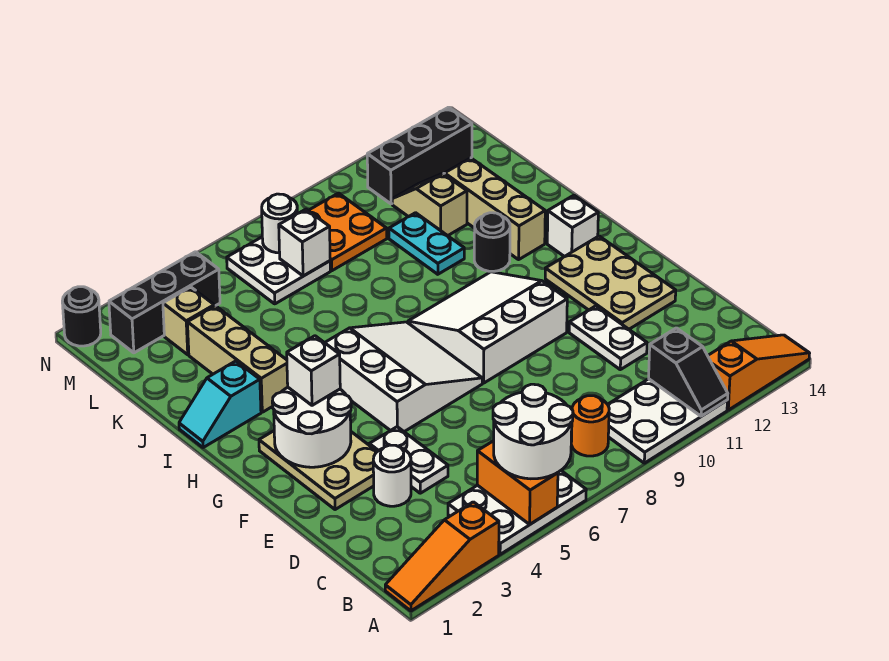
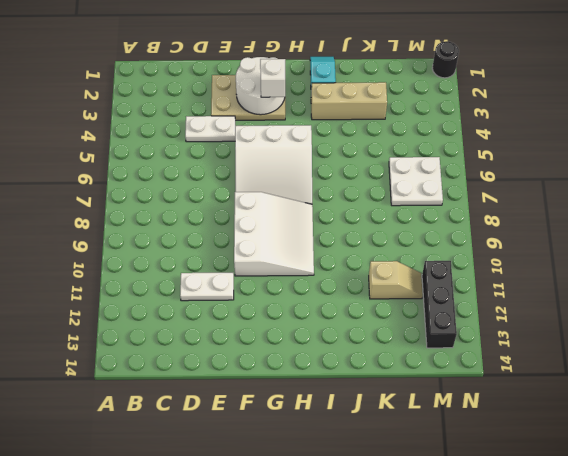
none -> orange 1x3 slope [385,502,499,611]
none -> white 2x3 plate [448,471,586,554]
none -> white 2x3 plate [608,379,728,463]
none -> orange 1x3 slope [708,335,810,410]

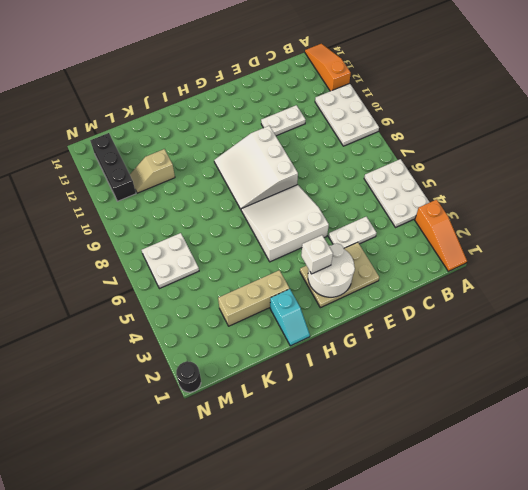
none -> orange 1x1 round brick [571,396,609,456]
none -> white 1x1 round brick [373,445,411,506]
none -> tan 2x3 plate [545,236,676,329]
none -> white 1x1 brick [547,195,598,257]

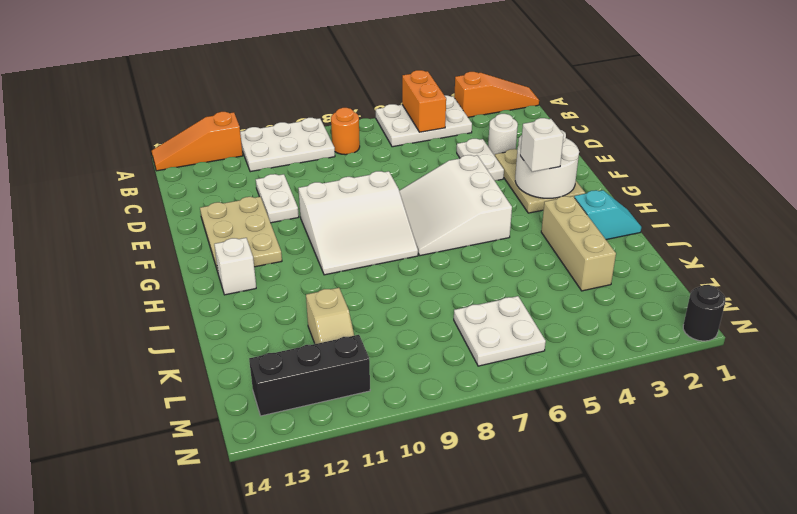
none -> black 1x1 round brick [474,213,510,271]
none -> tan 1x3 brick [445,158,545,260]
none -> cyan 1x2 plate [389,213,464,274]
none -> tan 1x1 brick [163,287,214,355]

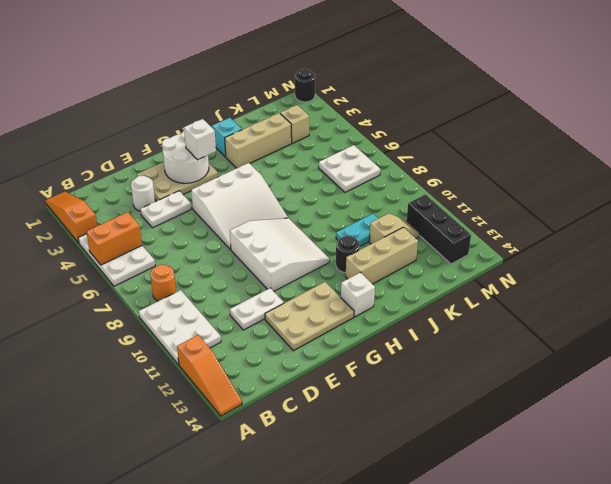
none -> orange 2x2 plate [308,193,387,271]
none -> black 1x3 brick [109,252,220,353]
none -> black 1x2 slope [649,328,728,416]
none -> white 1x1 brick [279,209,330,276]

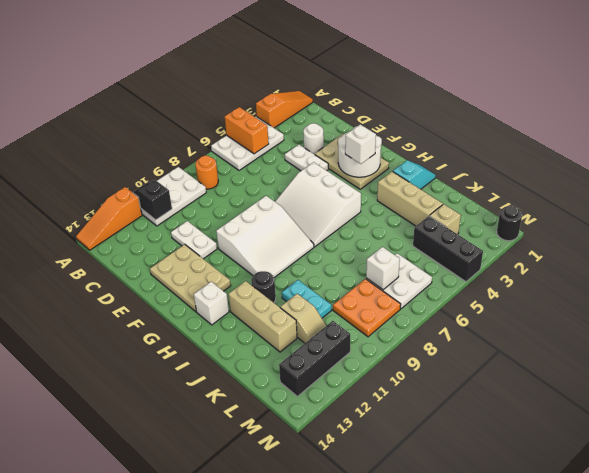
black 1x3 brick [413,216,483,282] -> black 1x3 brick turned to [109,252,220,353]
none -> white 1x1 round brick [262,194,298,253]
none -> white 2x2 round brick [493,384,573,479]

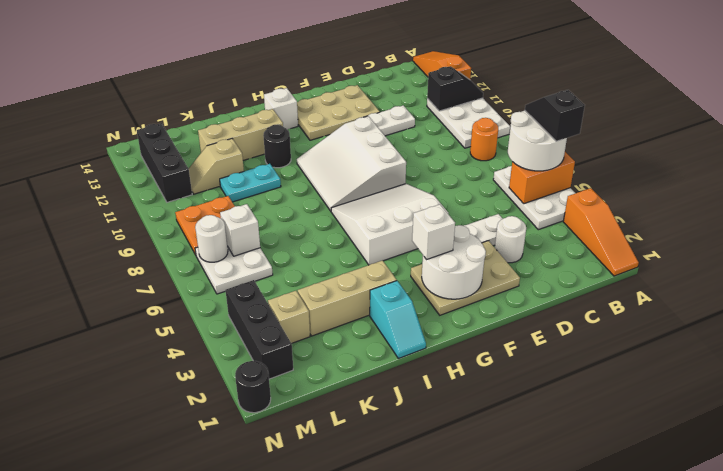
black 1x2 slope [525,90,585,141] -> none

